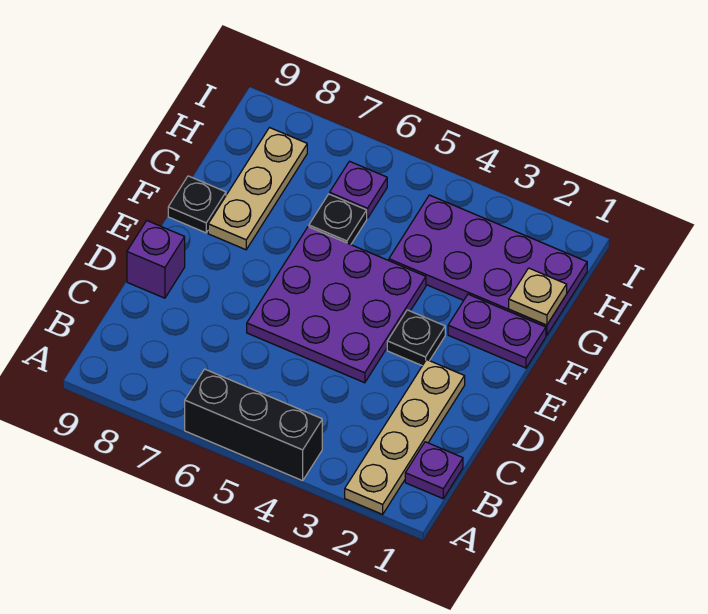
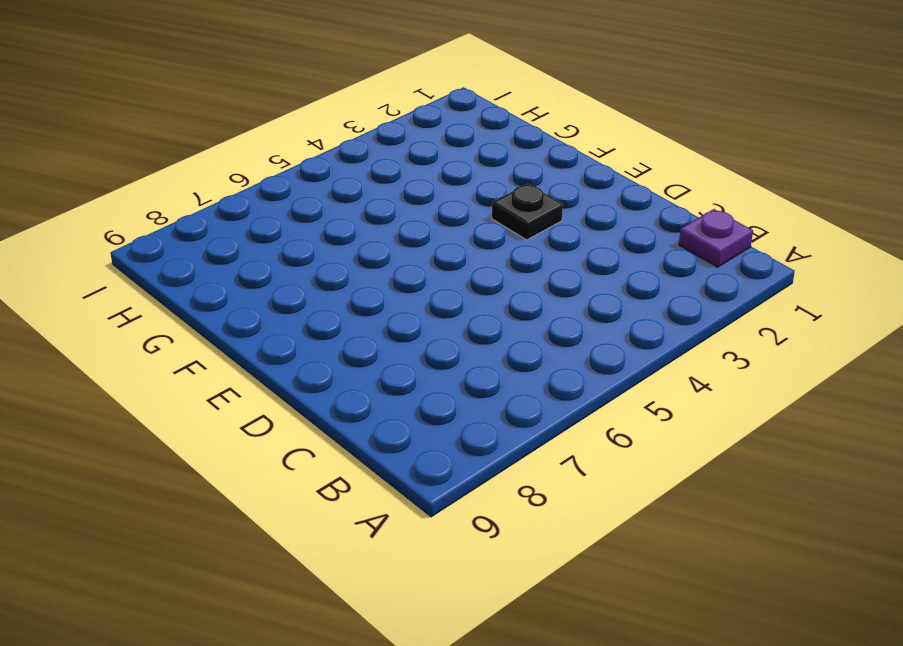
none -> tan 1x4 plate [345,360,465,514]
none -> black 1x3 brick [185,369,322,481]
none -> purple 3x3 plate [247,227,426,383]

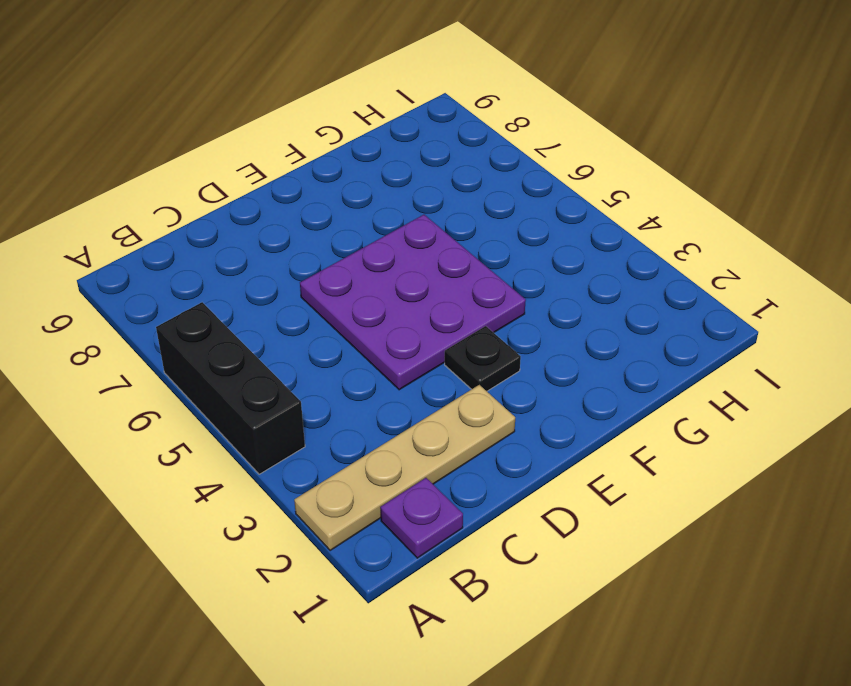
none -> purple 1x1 brick [127,221,185,298]
none -> purple 1x2 plate [448,294,546,368]
none -> tan 1x3 plate [208,128,307,250]

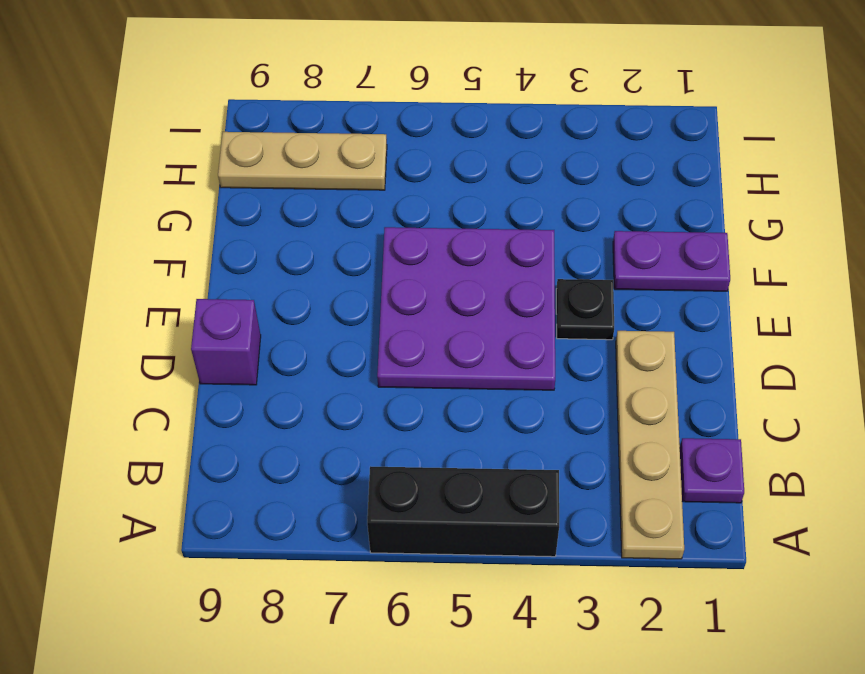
tan 1x3 plate [218,132,387,190] -> tan 1x3 plate turned to [208,128,307,250]
none -> black 1x1 plate [168,176,226,233]
none -> purple 2x4 plate [389,195,587,335]
none -> black 1x1 plate [309,194,367,245]

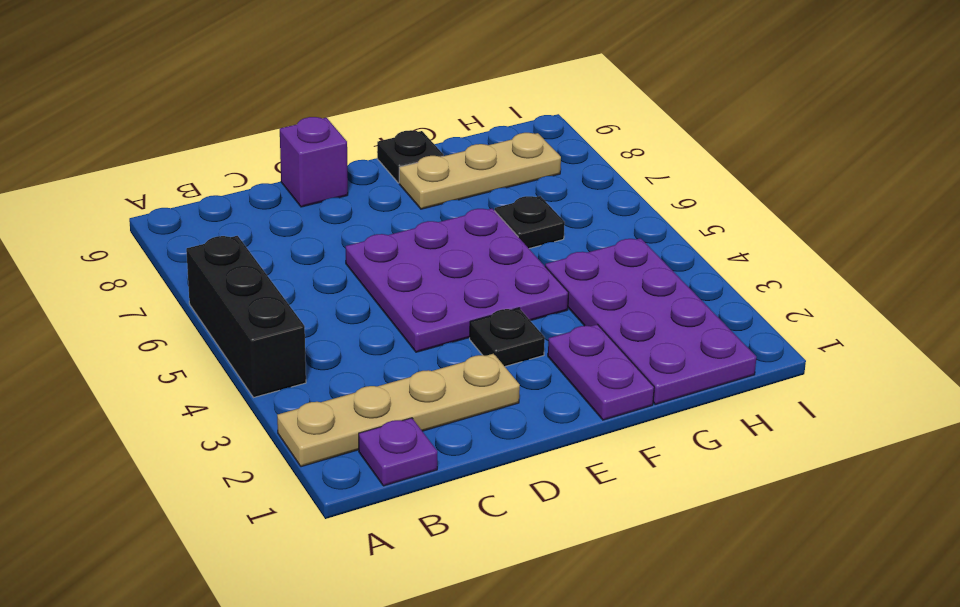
none -> purple 1x1 plate [330,161,387,218]
none -> tan 1x1 plate [509,268,567,325]

